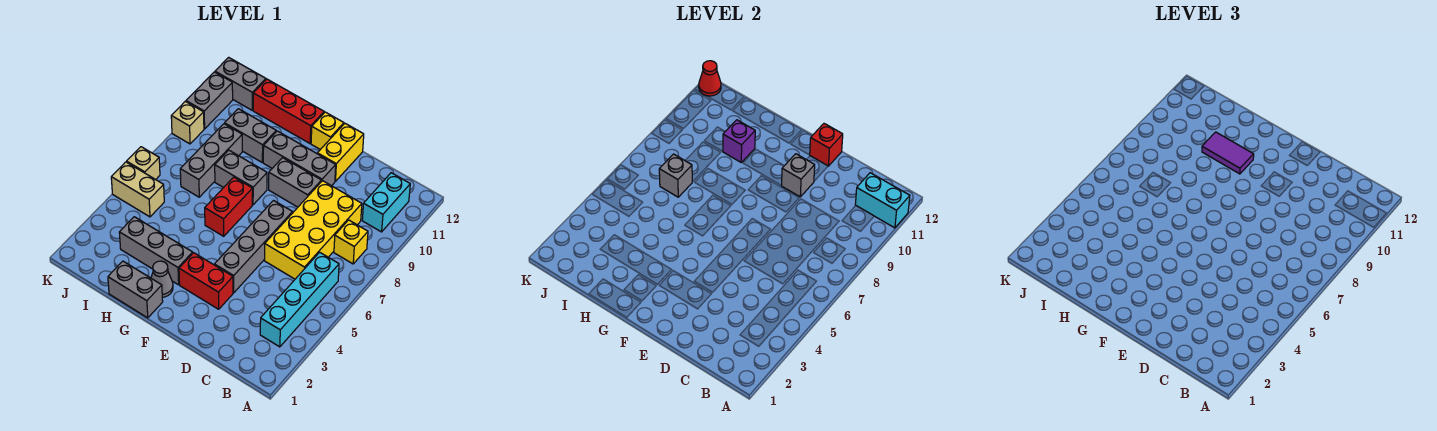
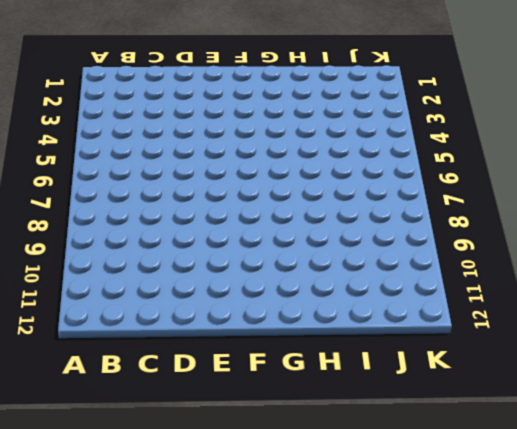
none -> cyan 1x4 brick [260,252,339,347]
none -> yellow 1x1 brick [334,220,368,264]
none -> cyan 1x2 brick [362,173,410,232]
none -> yellow 2x4 brick [265,181,362,279]

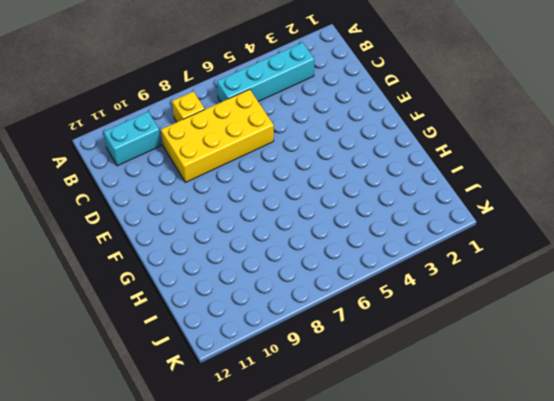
none -> red 1x2 brick [179,253,233,309]
none -> grey 1x4 brick [214,201,293,293]
none -> grey 1x2 brick [269,158,321,207]
none -> grey 1x3 brick [263,131,336,186]

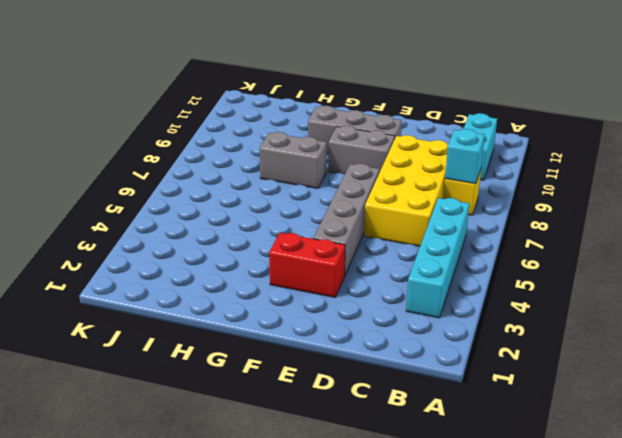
cyan 1x1 brick [445,129,485,184] -> none
none -> yellow 1x2 brick [317,124,364,181]
none -> yellow 1x1 brick [311,112,344,150]
none -> grey 1x2 brick [108,261,163,318]
none -> grey 1x1 cone [151,261,173,297]

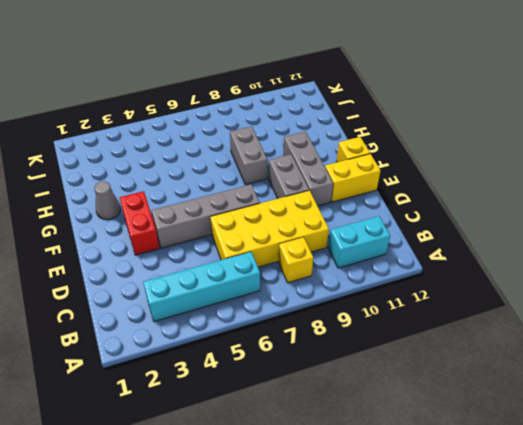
none -> grey 1x2 brick [108,261,163,318]
none -> grey 1x3 brick [119,217,193,285]
none -> red 1x2 brick [205,177,253,236]
none -> red 1x3 brick [253,79,324,143]

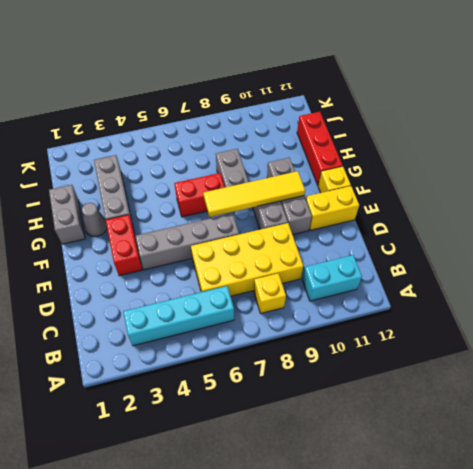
yellow 1x4 tile [203,171,305,217] -> none
none -> grey 1x2 brick [225,109,276,162]
none -> grey 1x3 brick [180,124,242,197]
none -> tan 1x2 brick [111,162,164,217]
none -> grey 1x2 brick [215,57,266,110]

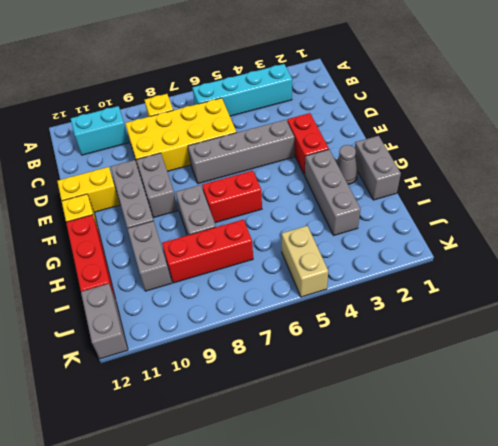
red 1x3 brick [162,219,253,283] -> grey 1x3 brick [180,124,242,197]
none -> tan 1x1 brick [127,147,160,180]
none -> tan 1x1 brick [171,101,204,144]
none -> grey 1x2 brick [186,72,233,129]
none -> cyan 1x2 brick [855,173,910,228]

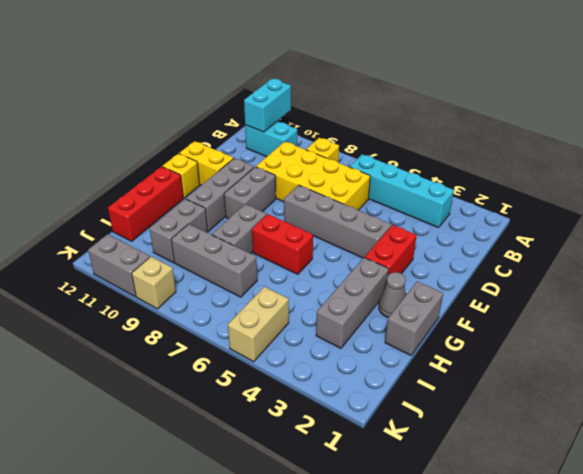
none -> grey 1x2 brick [215,57,266,110]
none -> tan 1x1 brick [127,147,160,180]
none -> grey 1x1 brick [782,154,815,197]
none -> red 1x1 brick [810,124,843,166]

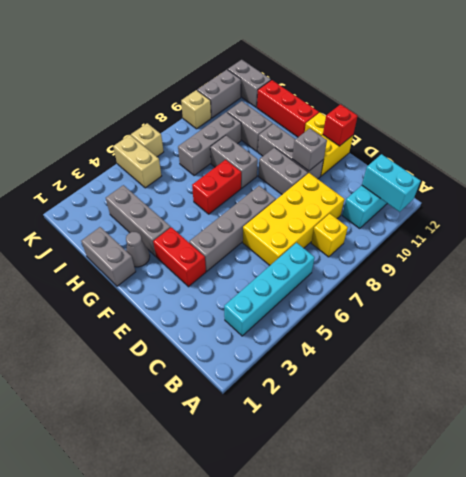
none -> purple 1x1 brick [723,120,755,162]
none -> grey 1x1 brick [659,154,692,197]
none -> red 1x1 cone [699,61,721,96]
none -> purple 1x2 tile [1202,132,1254,174]

